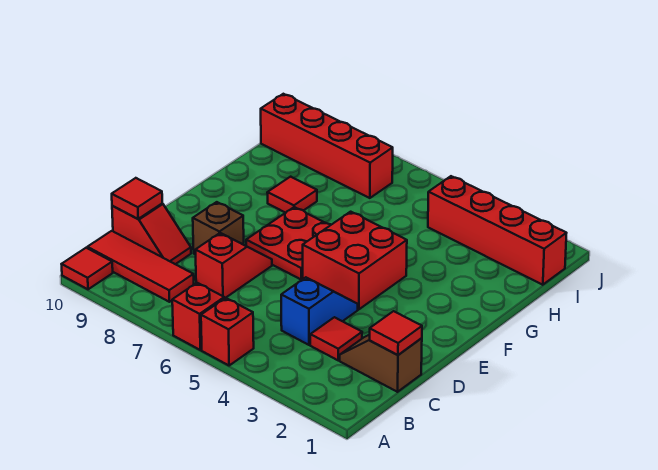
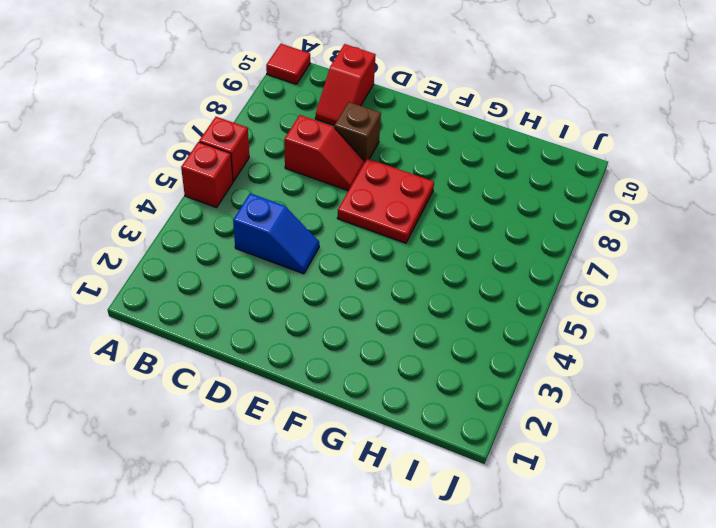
none -> red 1x3 tile [87,231,194,302]
none -> brown 1x2 slope [340,335,422,392]
none -> red 1x1 tile [310,317,362,360]

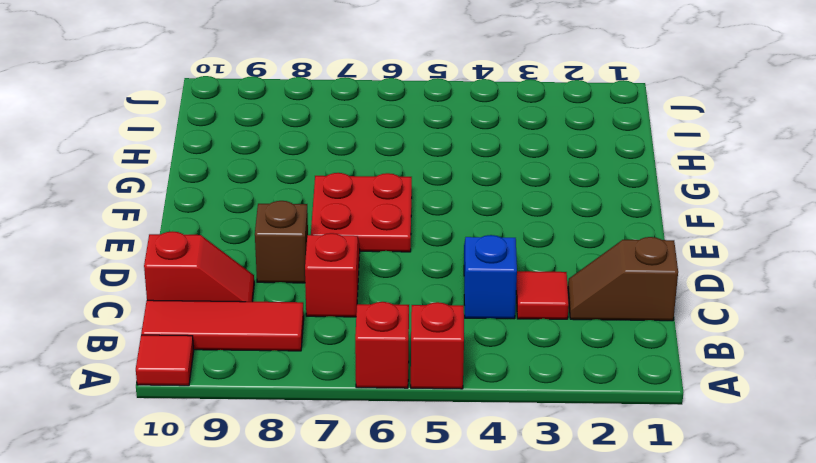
none -> red 2x2 brick [303,212,407,310]
none -> red 1x1 tile [267,177,317,213]
none -> red 1x4 brick [428,176,567,285]

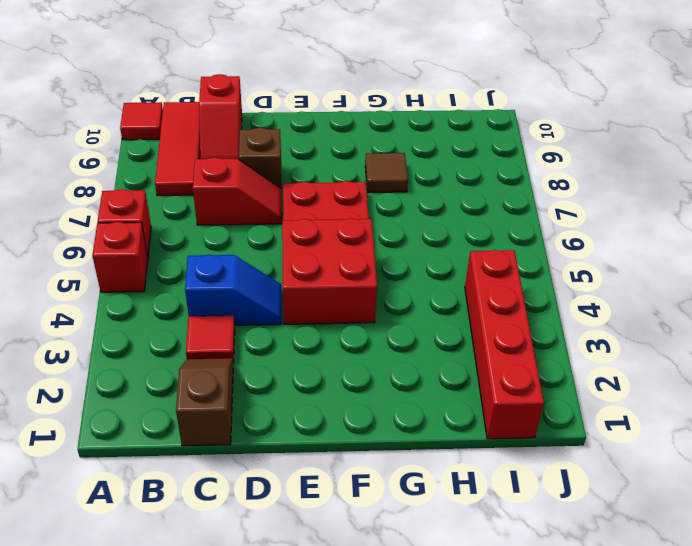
brown 1x1 tile [365,153,408,193] -> red 1x1 tile [267,177,317,213]
none -> red 1x4 brick [261,94,393,198]
none -> red 1x1 tile [370,311,422,355]
none -> red 1x1 tile [112,178,162,219]

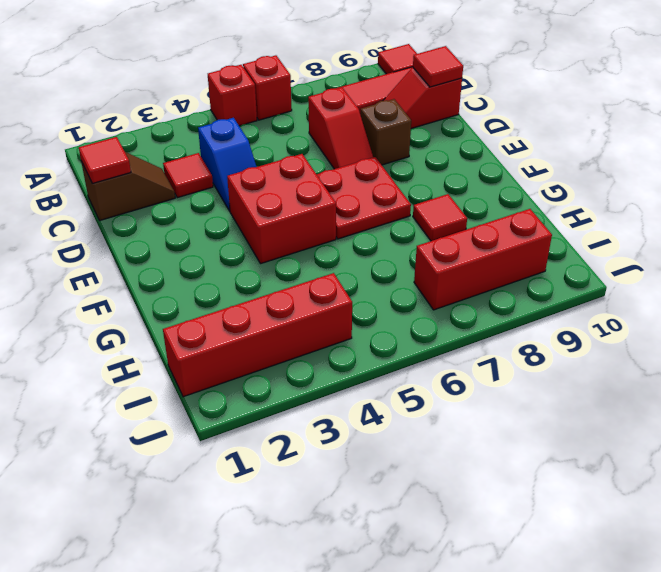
red 1x3 brick [414,209,552,310] -> red 1x4 brick [261,94,393,198]

